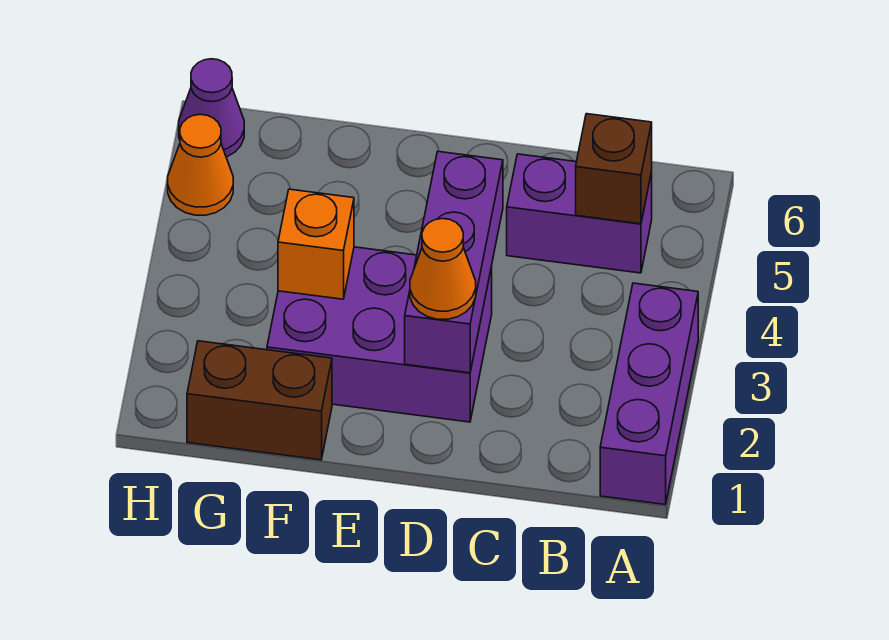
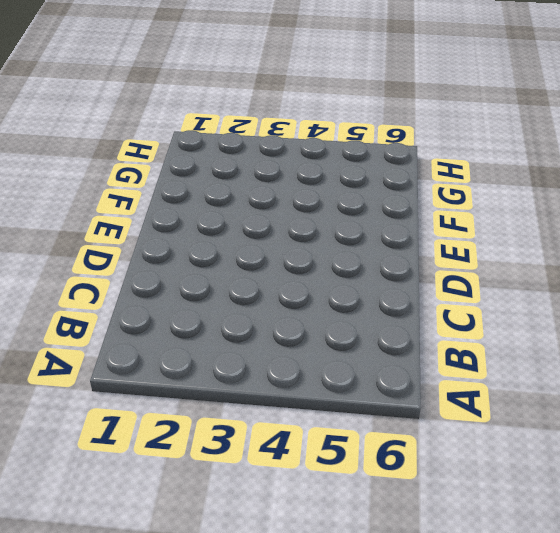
none -> purple 1x3 brick [600,283,698,505]
none -> purple 1x2 brick [507,154,652,273]

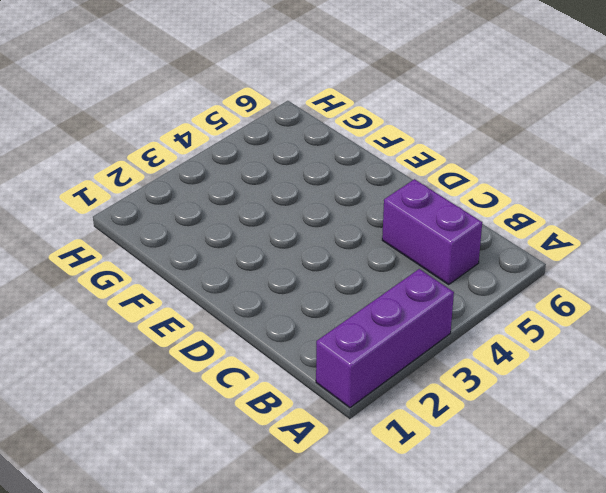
none -> purple 2x3 brick [267,247,492,422]
none -> brown 1x2 brick [187,341,332,460]

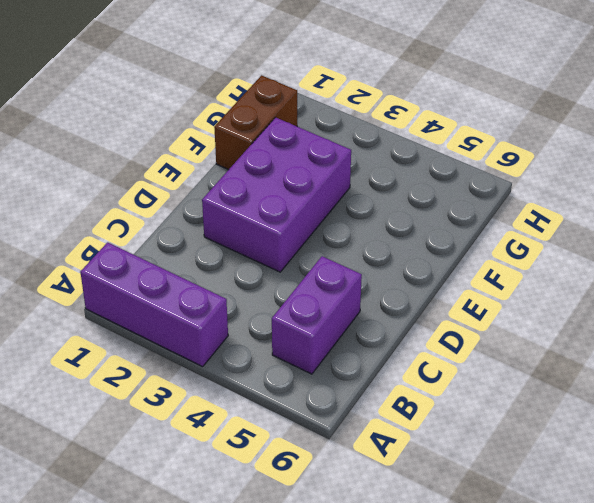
none -> orange 1x1 cone [168,114,233,215]
none -> purple 1x1 cone [179,59,244,157]

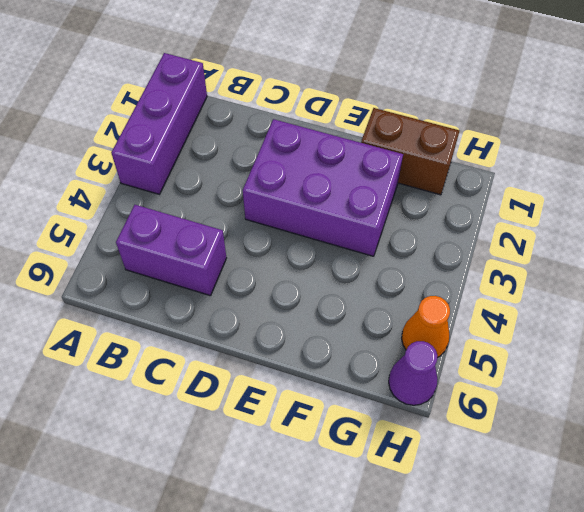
none -> brown 1x1 brick [576,114,652,224]
none -> purple 1x3 brick [405,151,503,373]

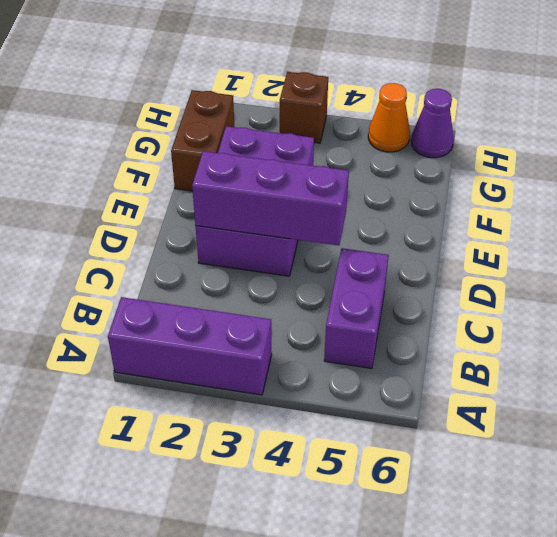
brown 1x1 brick [280,72,328,143] -> brown 1x1 brick moved to [576,114,652,224]
none -> orange 1x1 brick [278,189,354,299]
none -> orange 1x1 cone [410,219,476,319]

